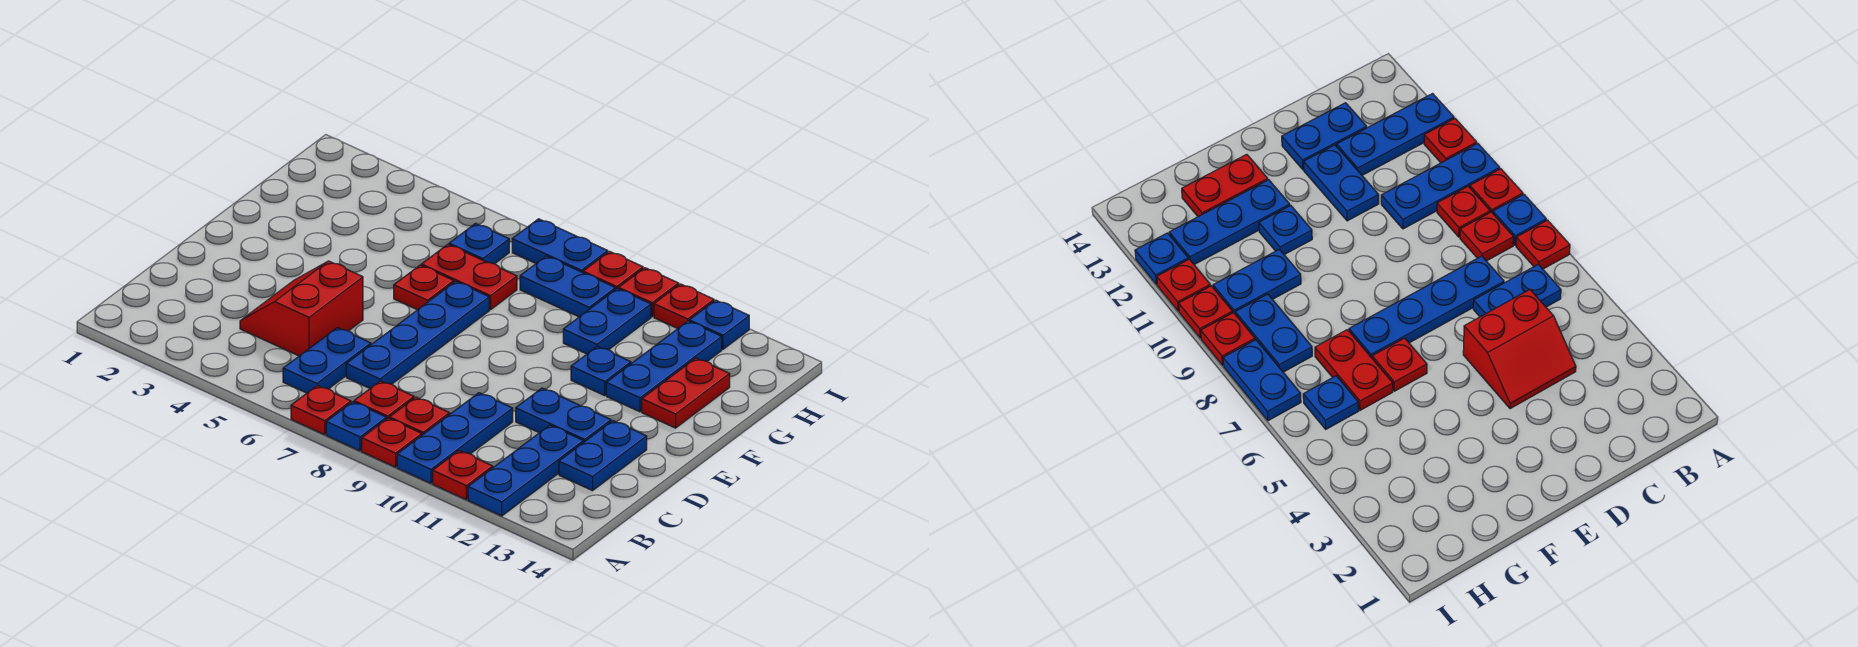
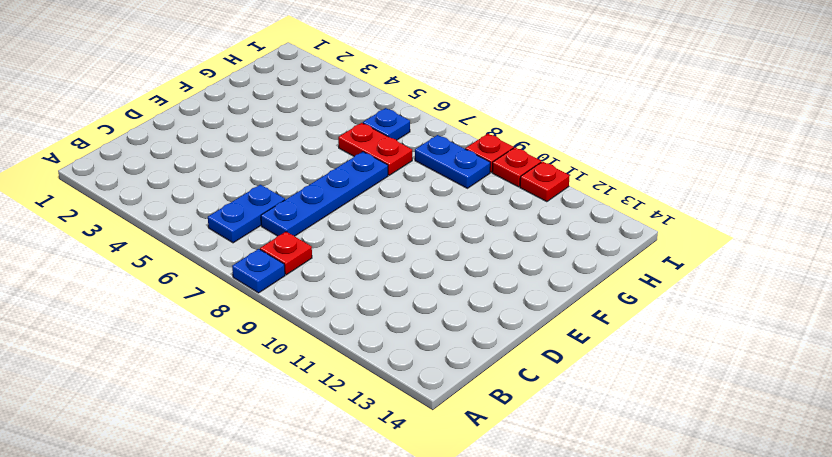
none -> red 1x1 plate [291,386,351,435]
none -> red 1x1 plate [362,418,422,467]
none -> blue 1x3 plate [397,393,513,483]

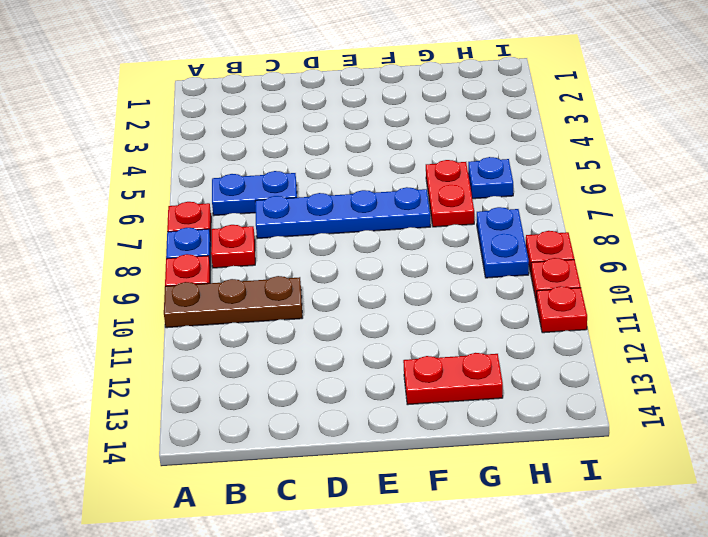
brown 1x3 plate [164,276,302,328] -> blue 1x3 plate [397,393,513,483]
none -> red 1x1 plate [433,451,493,500]
none -> blue 1x3 plate [468,425,583,516]
none -> red 1x1 plate [389,397,450,435]

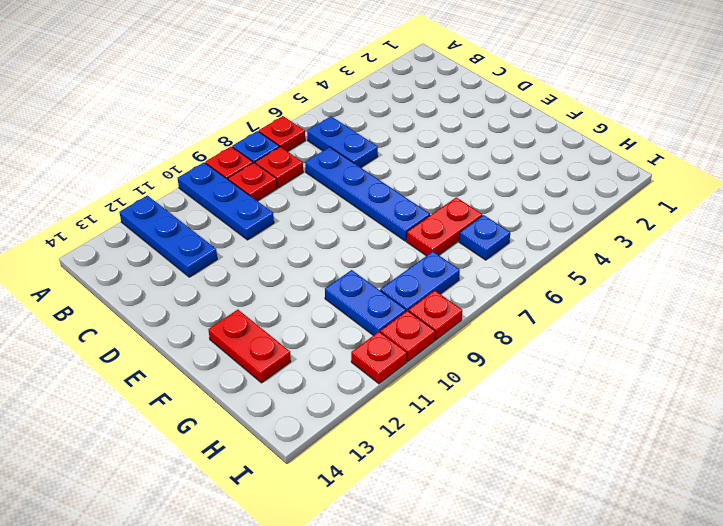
none -> red 1x1 plate [433,451,493,500]
none -> red 2x2 slope [240,261,363,356]
none -> blue 1x2 plate [559,421,647,491]

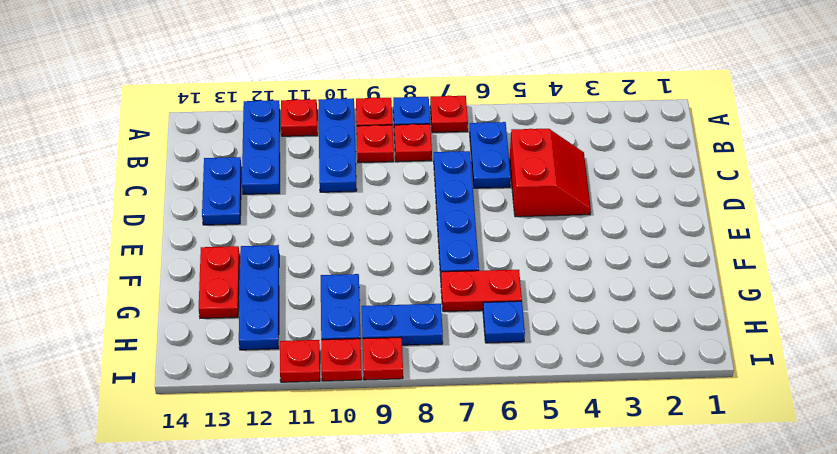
none -> blue 1x2 plate [516,388,611,442]
none -> red 1x1 plate [394,265,454,310]
none -> blue 1x1 plate [571,346,631,395]

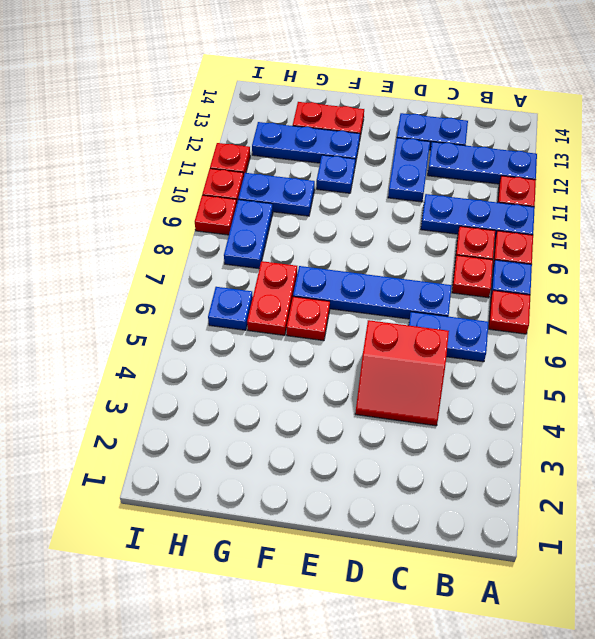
none -> blue 1x2 plate [512,219,608,272]
none -> blue 1x1 plate [689,300,749,349]

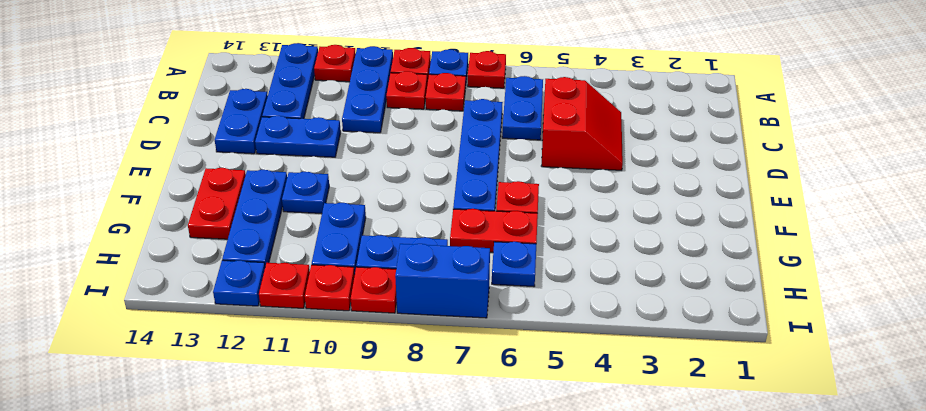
blue 1x2 brick [395,244,490,318] -> blue 1x2 plate [512,219,608,272]

